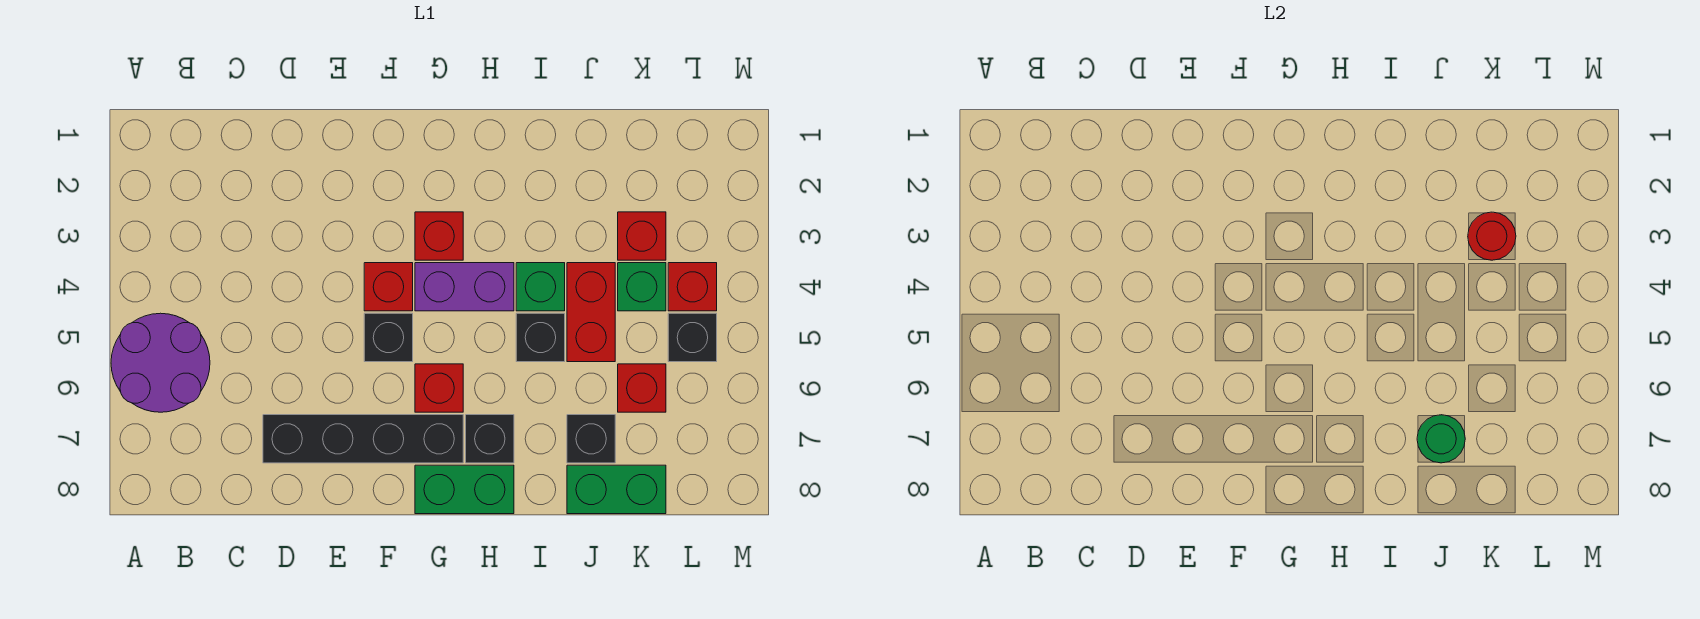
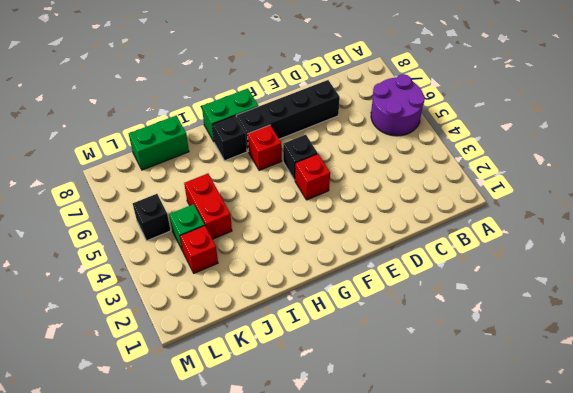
none -> red 1x1 brick [415,212,463,260]
none -> purple 1x2 brick [415,263,514,311]
none -> green 1x1 brick [516,263,565,311]

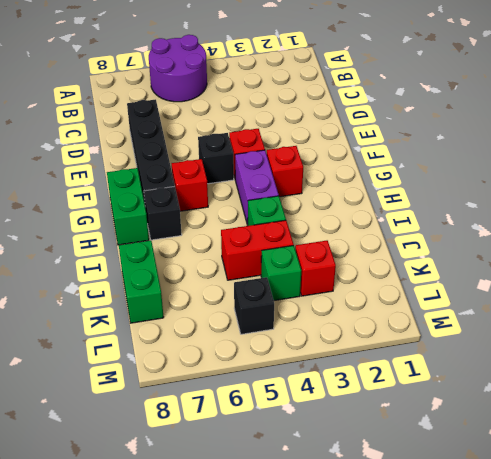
none -> black 1x1 brick [516,313,565,362]
none -> black 1x1 brick [567,415,615,463]
none -> red 1x1 brick [618,364,666,412]

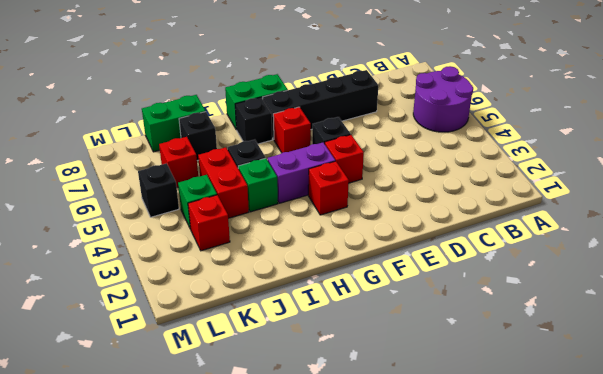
none -> red 1x1 brick [668,263,717,311]
none -> green 1x1 round brick [1417,415,1465,463]
none -> red 1x1 round brick [1468,212,1516,260]

